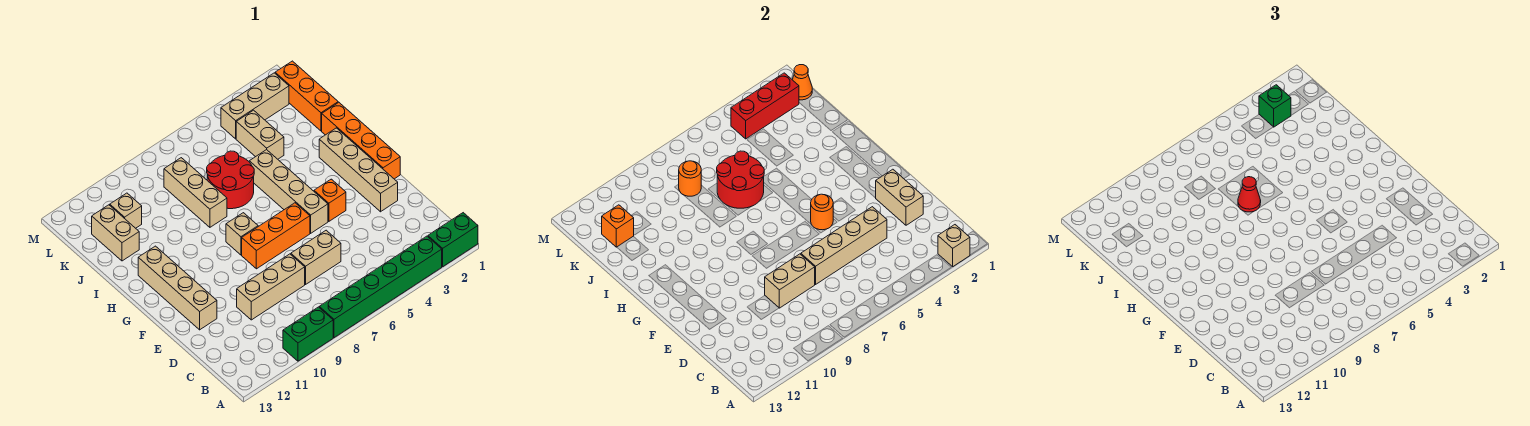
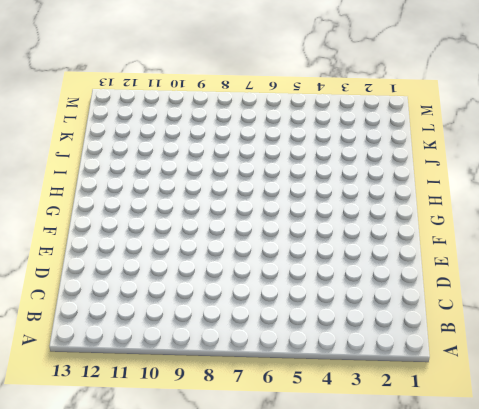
none -> green 1x2 brick [428,213,478,267]
none -> green 1x6 brick [319,236,442,338]
none -> green 1x2 brick [283,307,333,361]
none -> tan 1x2 brick [291,230,341,284]

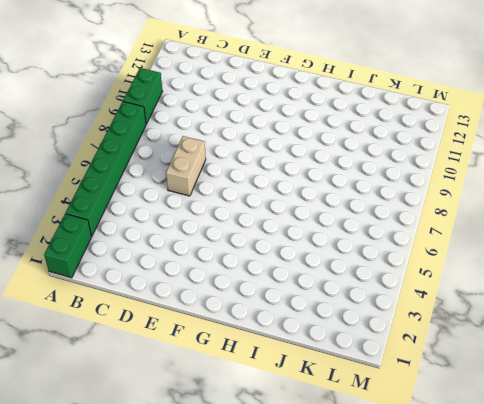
none -> tan 1x3 brick [237,254,305,320]
none -> tan 1x4 brick [319,128,398,212]
none -> tan 1x4 brick [138,246,217,330]
none -> orange 1x4 brick [322,102,400,179]

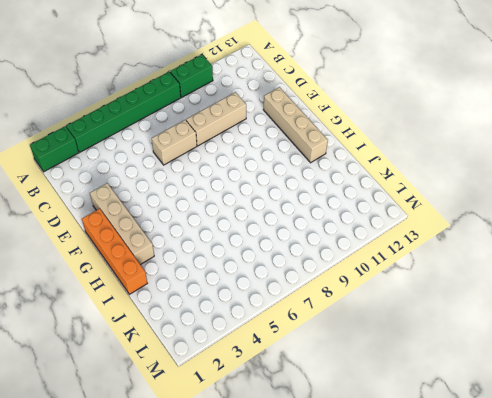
none -> orange 1x1 brick [314,179,346,221]
none -> tan 1x4 brick [249,150,328,233]
none -> orange 1x3 brick [242,203,310,269]
none -> tan 1x1 brick [226,213,258,255]

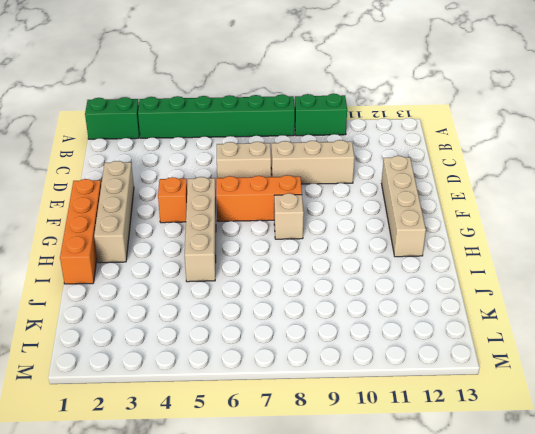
none -> red 2x2 round brick [207,151,254,209]
none -> tan 1x3 brick [164,158,227,227]
none -> orange 1x3 brick [275,61,338,131]
none -> tan 1x2 brick [236,110,284,159]

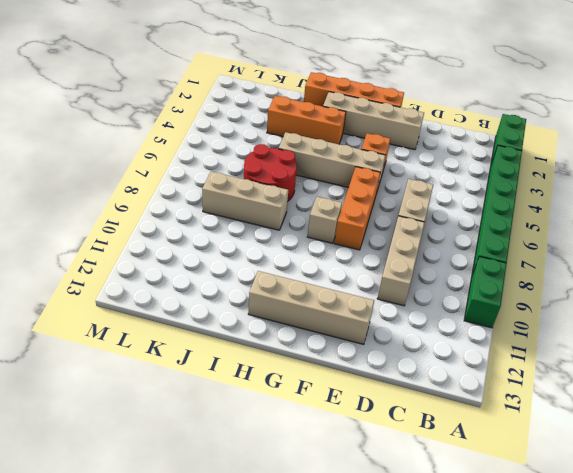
orange 1x3 brick [267,96,346,144] -> orange 1x3 brick moved to [275,61,338,131]
none -> tan 1x2 brick [236,110,284,159]
none -> tan 1x2 brick [92,205,139,261]
none -> tan 1x1 brick [110,193,142,228]
none -> tan 1x3 brick [221,73,289,139]

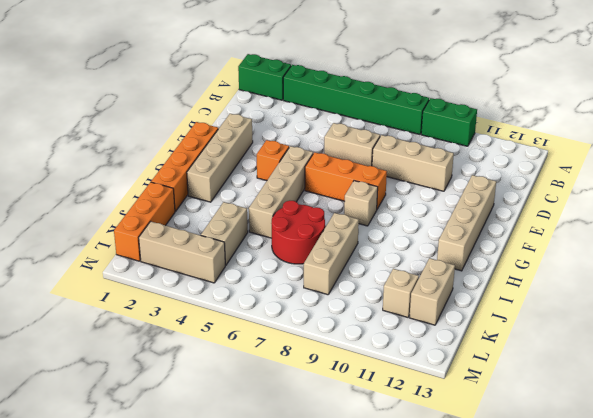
none -> tan 1x1 brick [938,225,970,267]
none -> tan 1x2 brick [876,169,923,225]
none -> tan 1x4 brick [801,207,887,284]
none -> tan 1x2 brick [765,254,815,308]

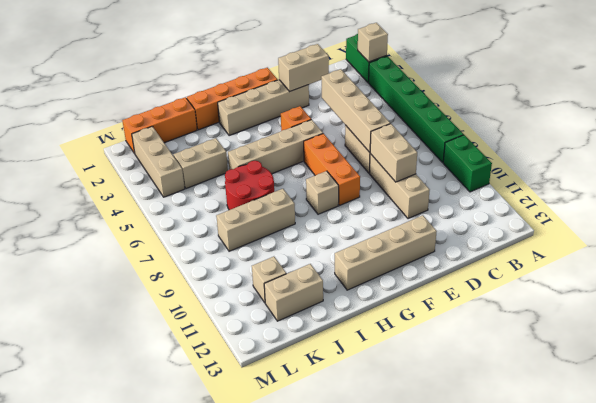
none -> orange 1x1 round brick [811,194,833,230]
none -> red 2x2 round brick [717,151,764,208]
none -> orange 1x1 round brick [679,161,701,196]
none -> orange 1x1 brick [602,205,634,247]

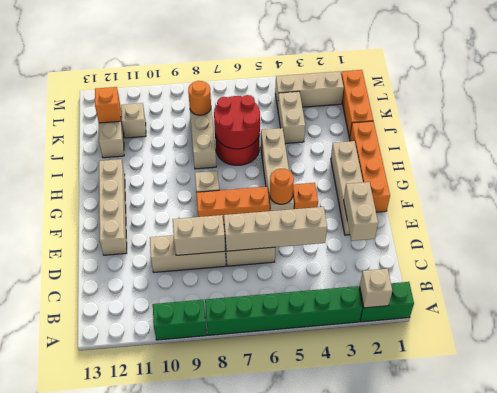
none -> orange 1x1 cone [792,65,812,100]
none -> red 1x3 brick [731,73,799,139]
none -> red 1x1 cone [1238,177,1261,212]
none -> green 1x1 brick [1259,85,1291,127]

